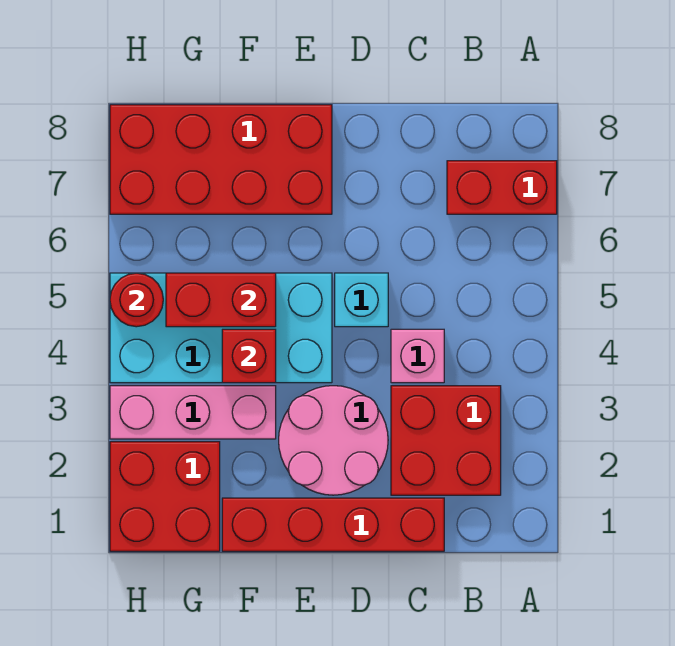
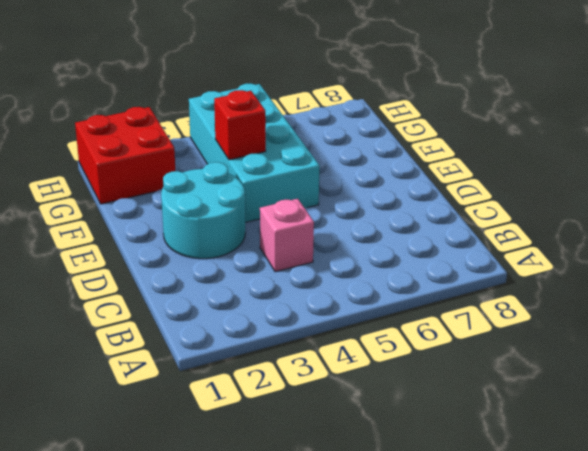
cyan 2x2 round brick [161,162,245,259] -> pink 2x2 round brick [279,386,388,495]
none -> red 1x2 brick [447,161,557,214]
none -> red 2x2 brick [391,386,501,495]
none -> red 1x4 brick [222,498,444,551]

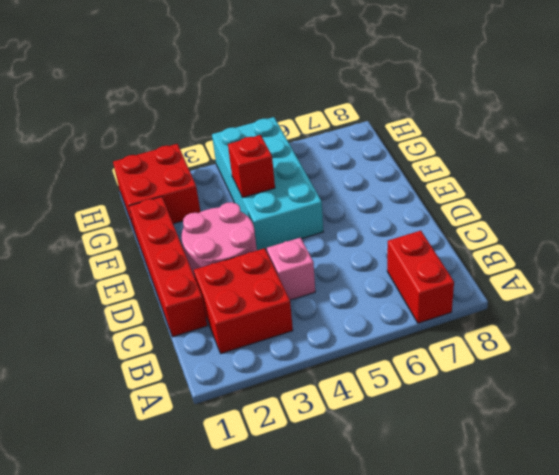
none -> cyan 1x1 brick [335,273,388,327]
none -> red 2x4 brick [110,105,332,214]
none -> pink 1x3 brick [110,386,276,439]

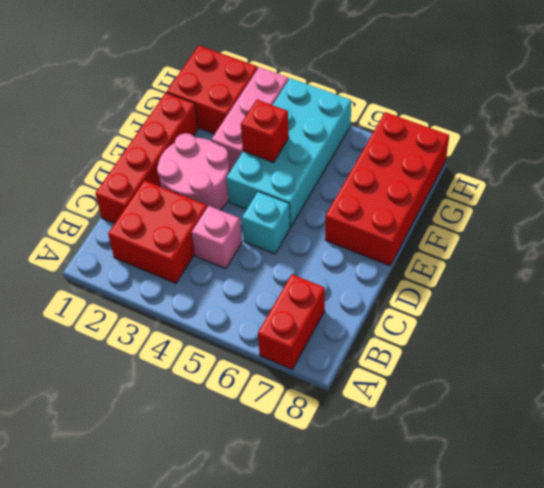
none -> red 1x2 brick [166,273,276,327]
none -> red 1x1 round brick [110,273,163,327]

